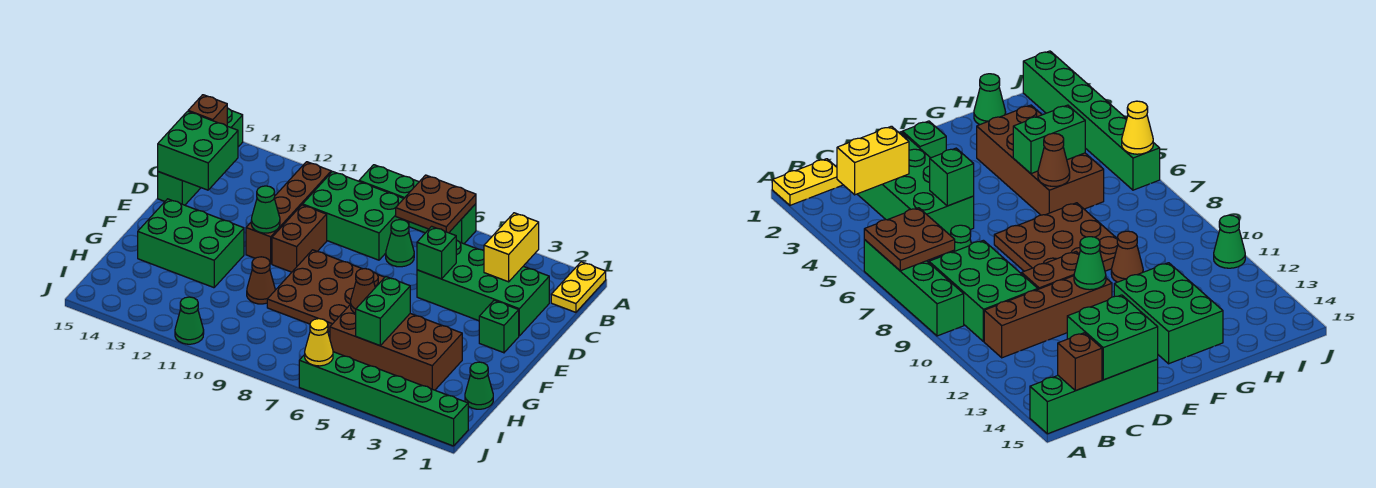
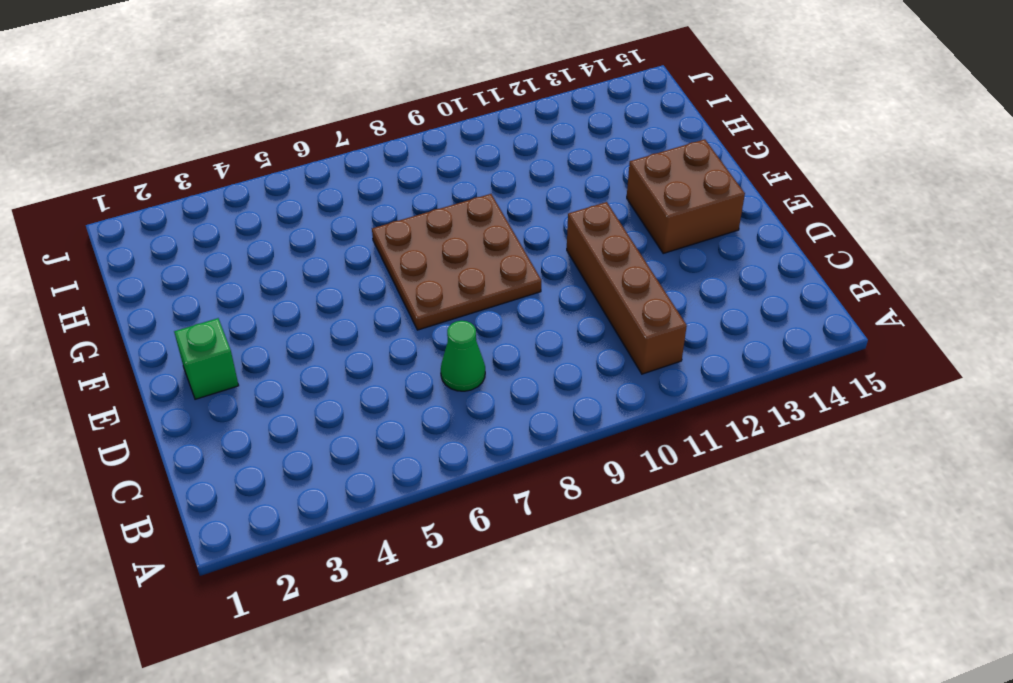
brown 2x2 brick [627,139,745,253] -> green 2x3 brick [138,199,244,288]
none -> yellow 1x2 plate [551,262,606,312]
none -> green 1x4 brick [359,165,476,244]
none -> green 1x4 brick [158,108,243,205]

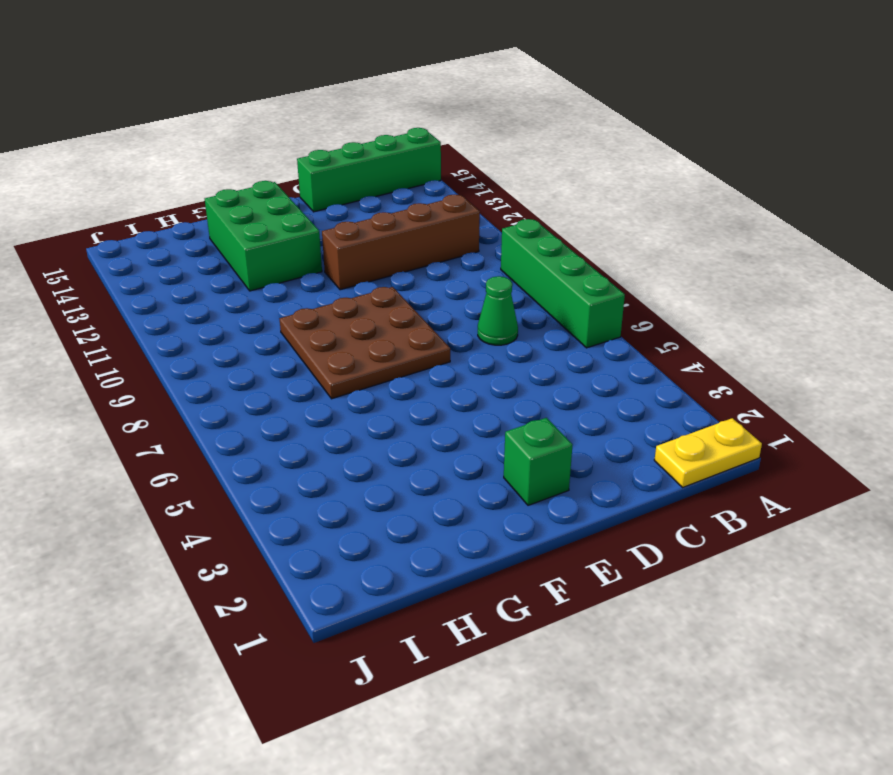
none -> green 2x3 brick [303,172,409,260]
none -> green 2x4 brick [417,240,549,336]
none -> brown 1x2 brick [272,205,327,272]

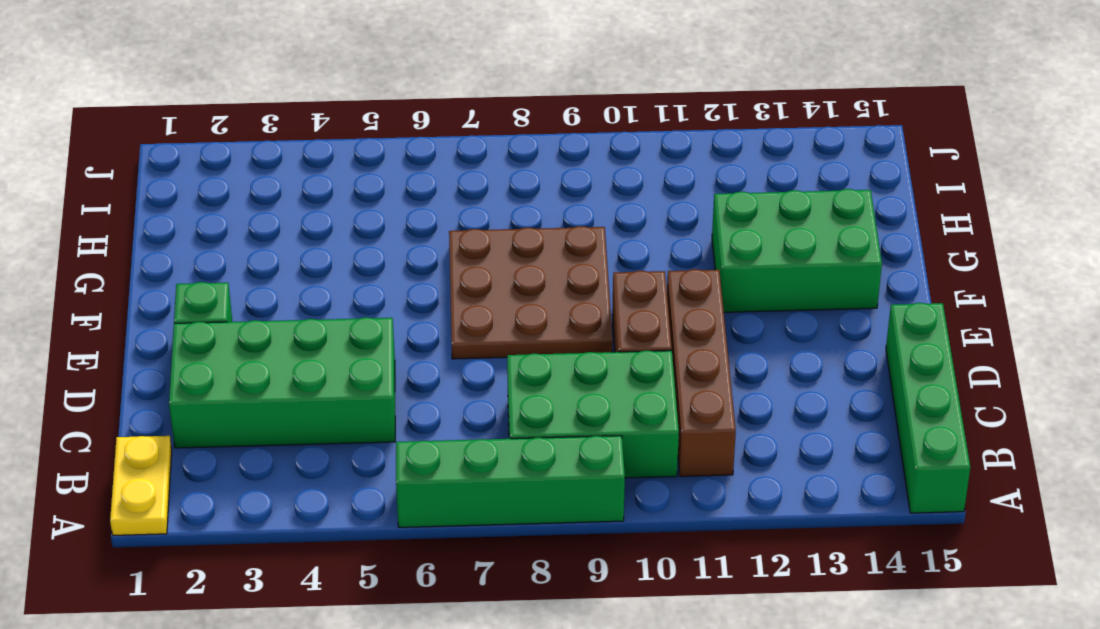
none -> green 1x1 cone [386,220,414,267]
none -> brown 2x4 brick [330,304,462,390]
none -> brown 1x1 cone [247,257,275,304]

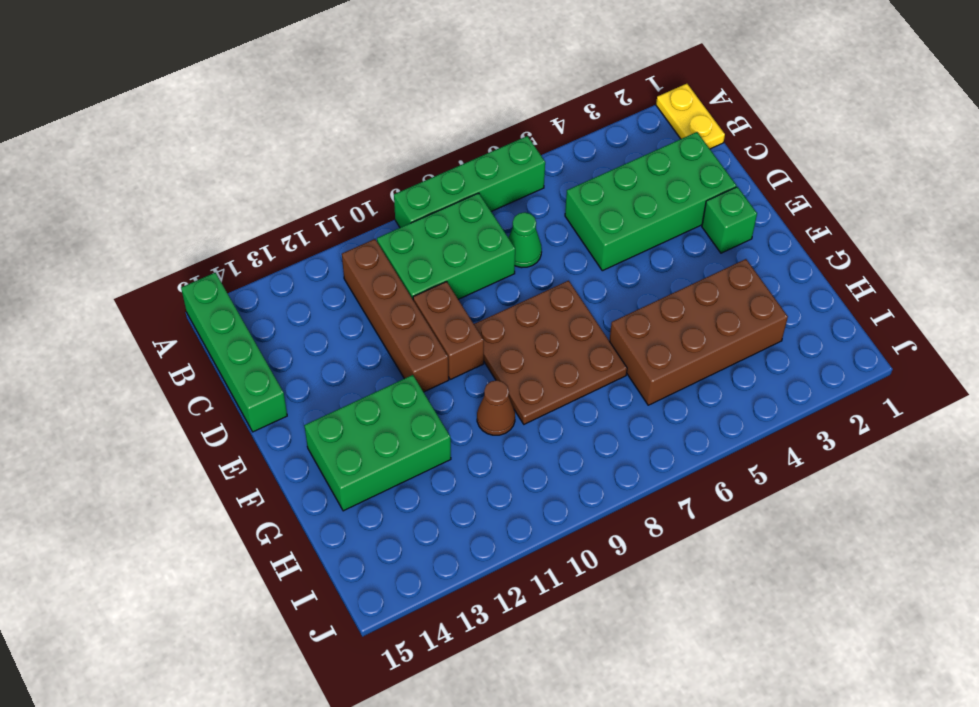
none -> green 1x1 cone [465,362,493,409]
none -> green 1x6 brick [299,352,468,446]
none -> green 1x1 cone [175,297,204,344]

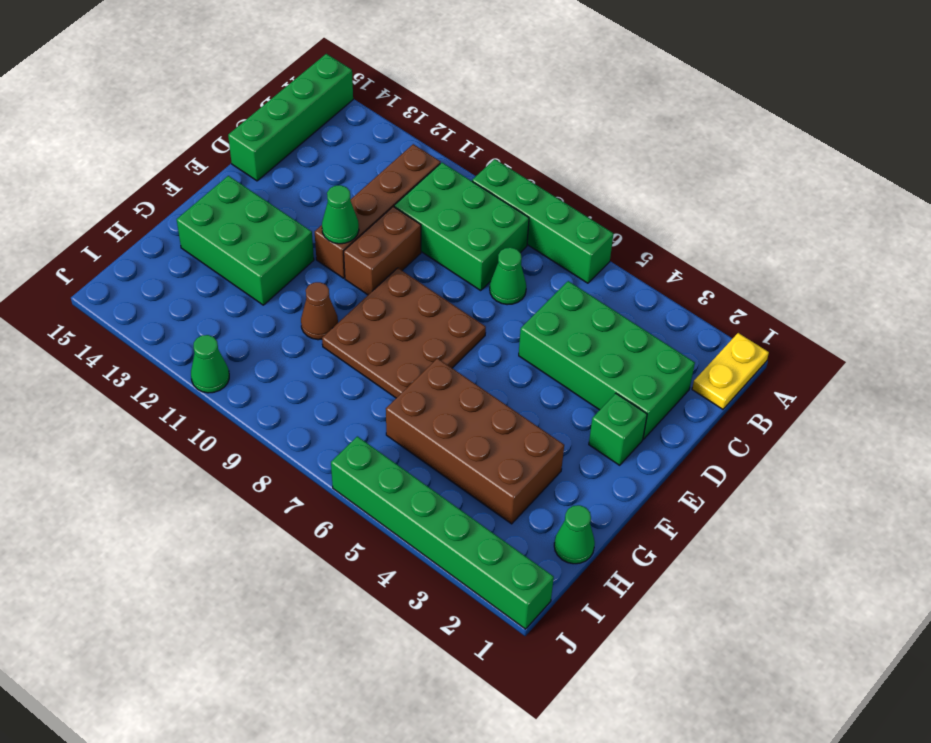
none -> brown 2x2 plate [396,175,476,233]
none -> yellow 1x2 brick [484,213,539,282]
none -> brown 1x1 brick [188,95,227,126]

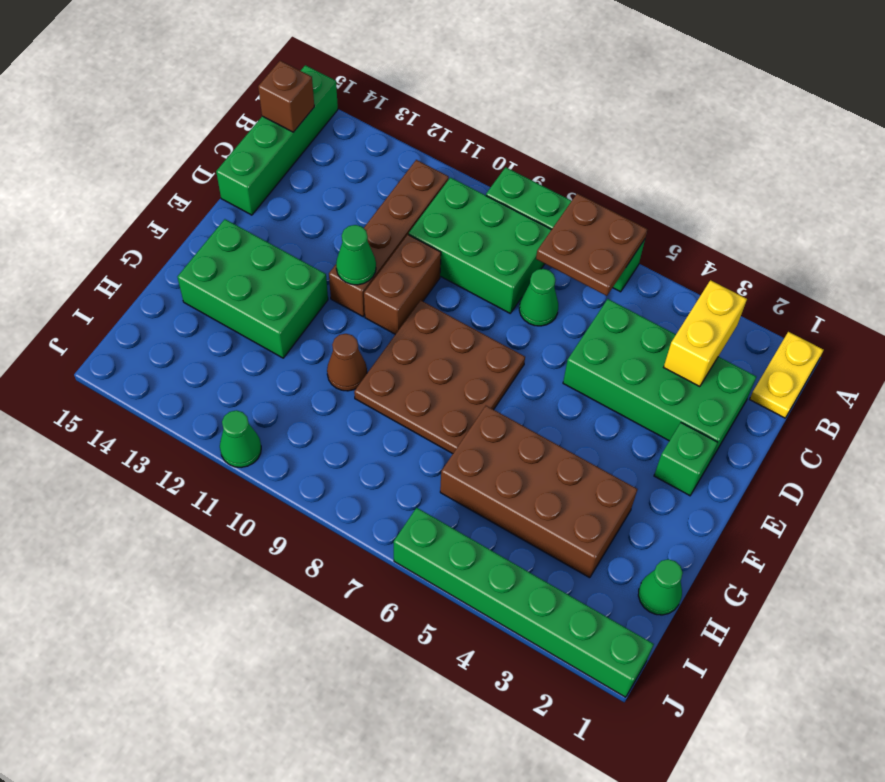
none -> green 2x2 brick [158,111,238,190]
none -> green 1x1 brick [417,226,456,279]
none -> green 1x2 brick [356,277,410,346]

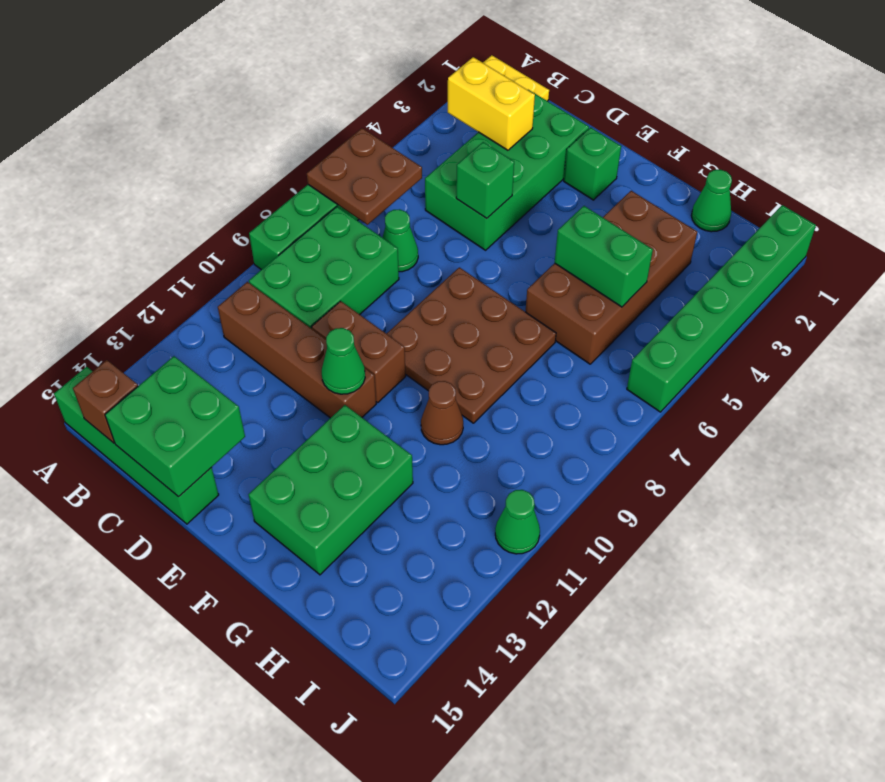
none -> brown 1x1 cone [351,269,375,313]
none -> yellow 1x1 cone [305,319,333,366]

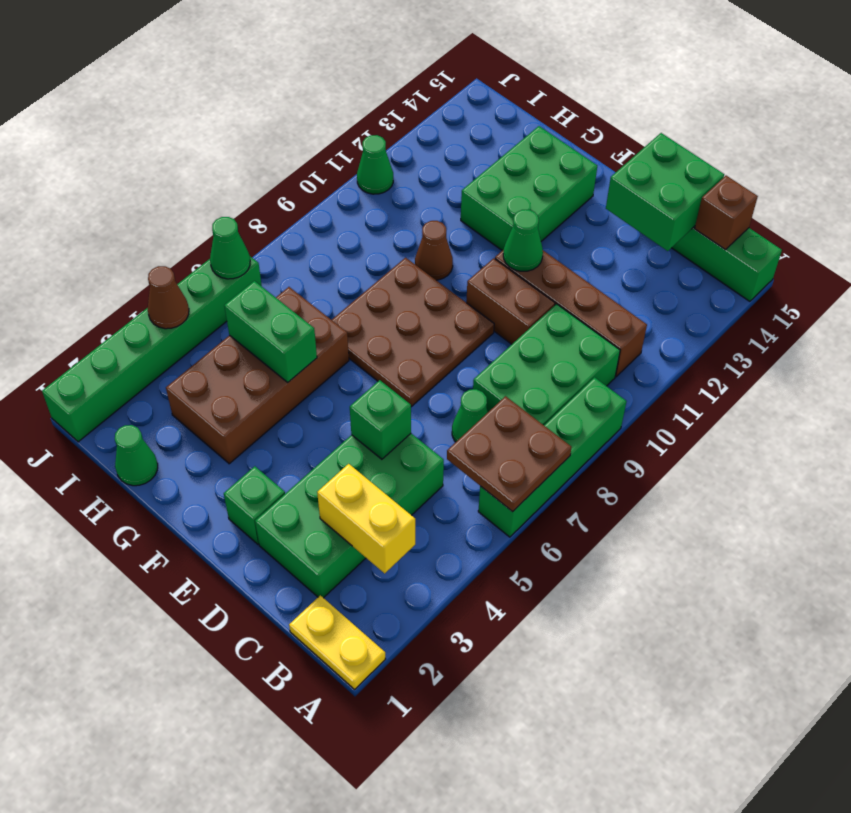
brown 1x1 cone [148,266,189,329] -> brown 1x1 cone moved to [351,269,375,313]
green 1x1 cone [210,217,250,279] -> yellow 1x1 cone [305,319,333,366]

